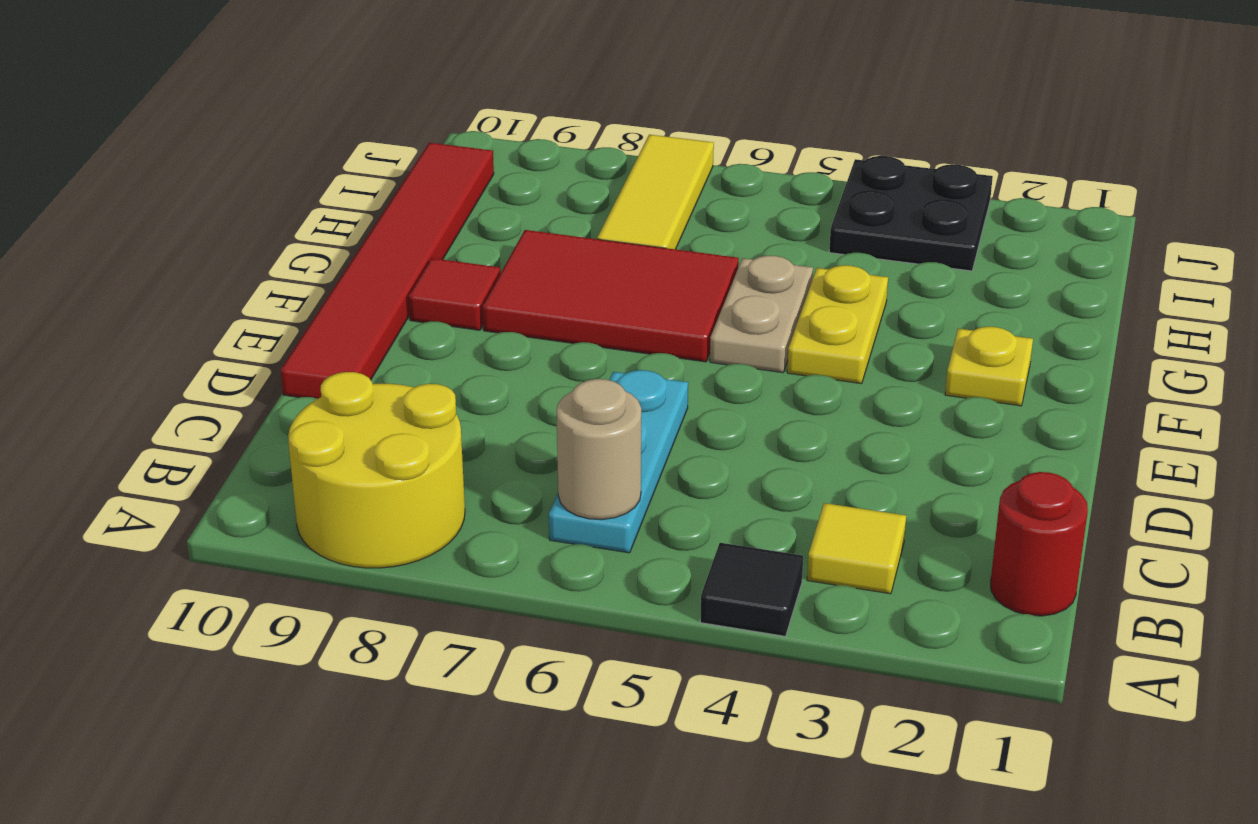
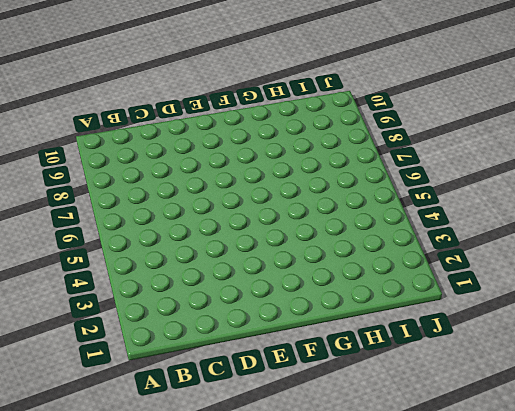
none -> black 1x1 tile [700,543,803,636]
none -> yellow 2x2 round brick [288,372,465,568]
none -> red 1x1 round brick [991,472,1088,616]

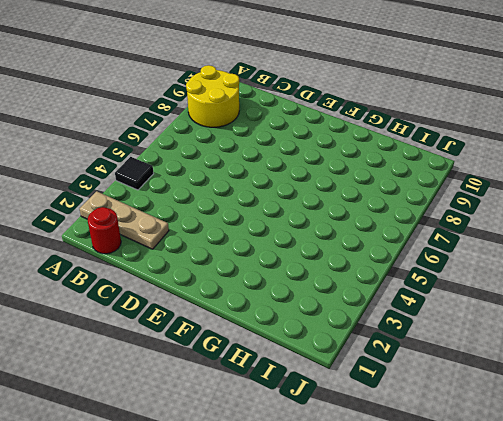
tan 1x3 plate [80,191,169,249] -> none
none -> yellow 1x1 tile [807,503,906,594]
none -> cyan 1x3 plate [549,370,688,553]
none -> red 1x6 tile [281,143,494,399]

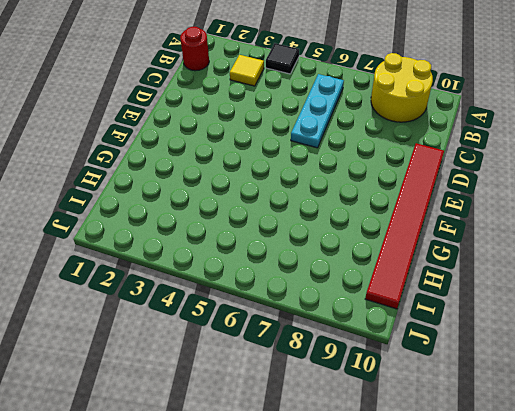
none -> yellow 1x1 plate [945,327,1033,406]
none -> yellow 1x2 plate [787,265,888,384]
none -> tan 1x2 plate [710,256,813,373]

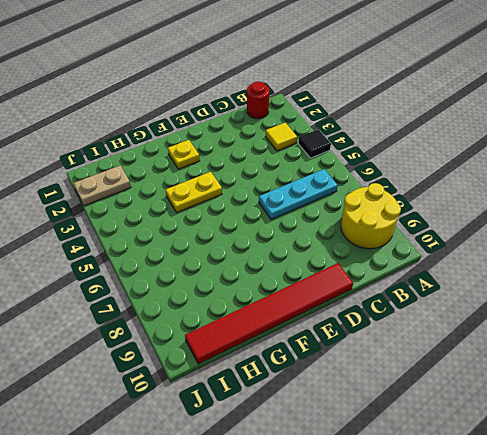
tan 1x2 plate [74,166,131,206] -> tan 1x2 plate moved to [710,256,813,373]
none -> red 2x3 tile [483,230,739,362]
none -> red 1x1 tile [409,258,500,330]
none -> yellow 1x3 tile [597,135,714,249]

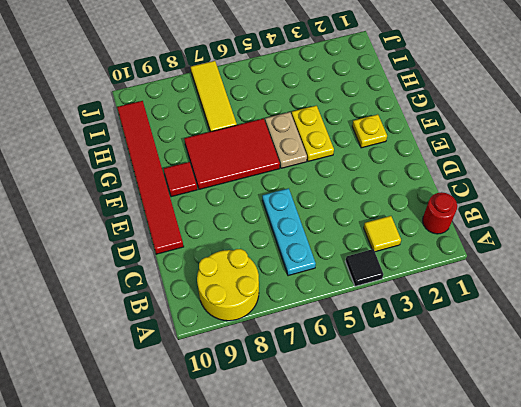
none -> black 2x2 plate [829,156,993,271]
none -> tan 1x1 round brick [556,379,641,520]

